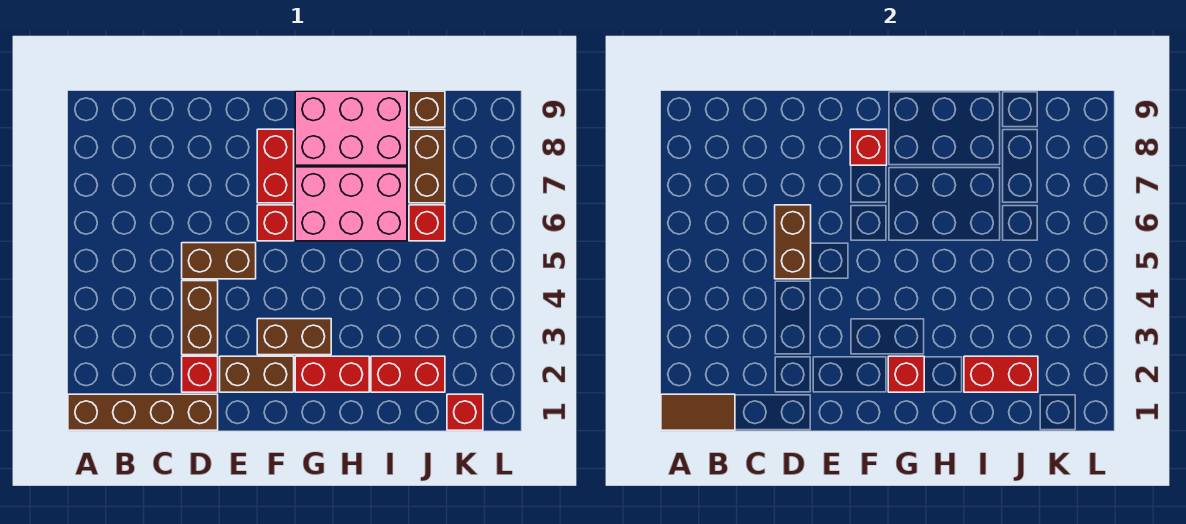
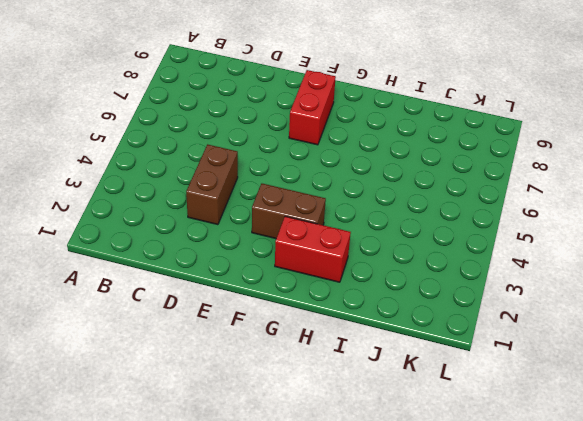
none -> brown 1x4 brick [68,394,218,430]
none -> red 1x1 brick [182,356,218,392]
none -> brown 1x2 brick [182,243,256,279]

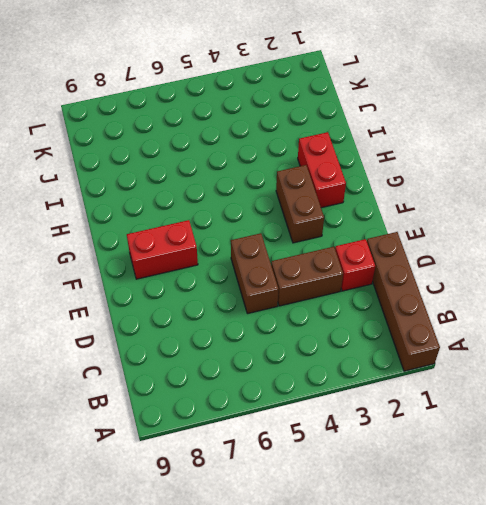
none -> brown 1x2 brick [220,356,294,392]
none -> red 1x1 brick [257,205,294,241]
none -> pink 2x3 brick [295,167,407,241]

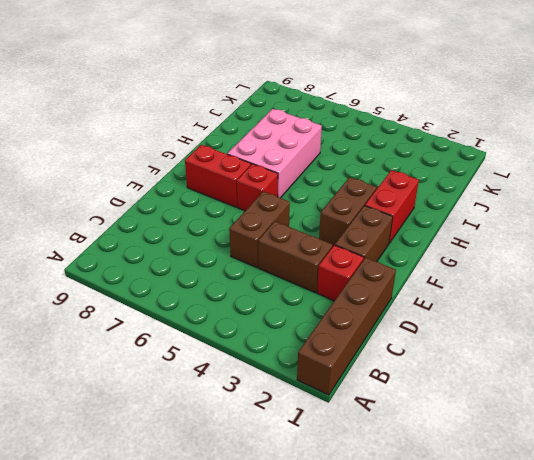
none -> pink 2x3 brick [295,91,407,165]
none -> red 1x2 brick [371,356,445,392]
none -> red 1x1 brick [409,205,445,241]

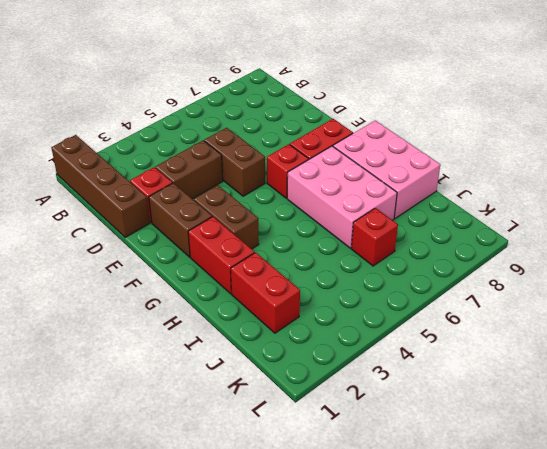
none -> brown 1x2 brick [409,129,445,203]
none -> brown 1x1 brick [409,91,445,127]
none -> red 1x1 brick [447,394,483,430]

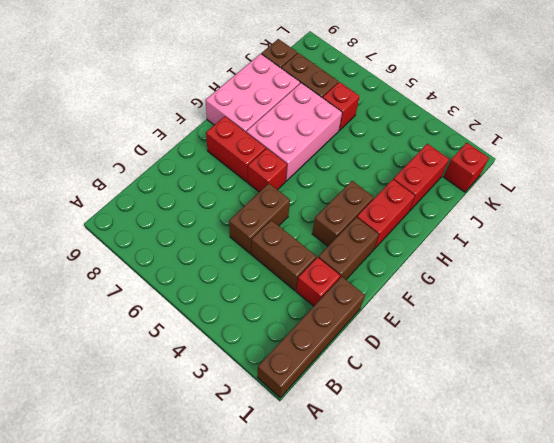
none -> brown 1x2 tile [661,394,735,430]
none -> brown 1x2 brick [775,205,811,279]
none -> red 1x1 brick [850,129,887,165]

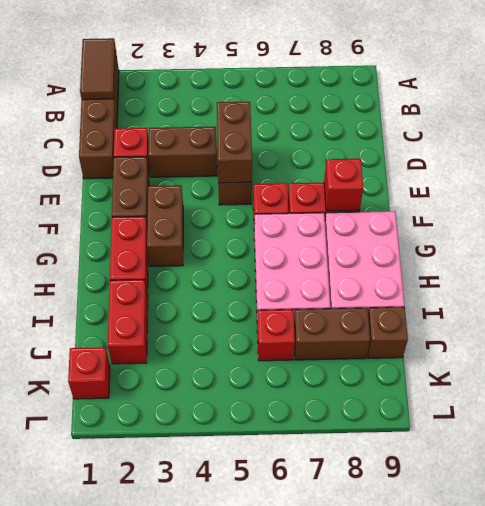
brown 1x2 brick [217,102,252,183] -> brown 1x2 brick turned to [775,205,811,279]
none -> red 1x1 brick [888,356,924,392]
none -> red 1x2 brick [964,356,1038,392]

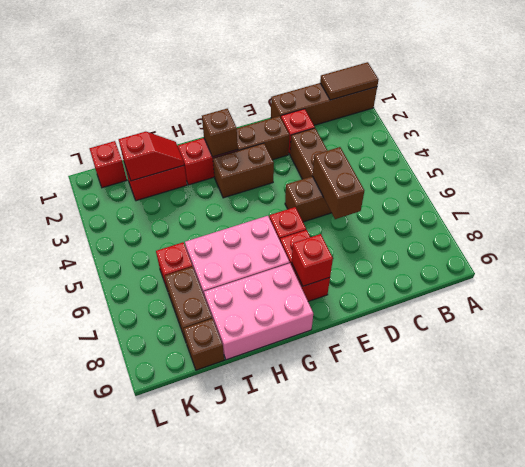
brown 1x1 brick [202,109,238,157] -> red 1x1 brick [888,356,924,392]
red 1x2 slope [119,132,184,181] -> red 1x2 brick [964,356,1038,392]

